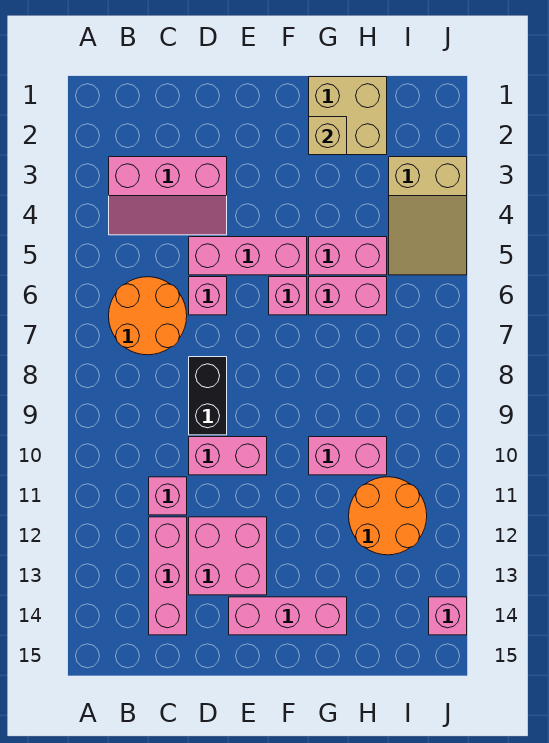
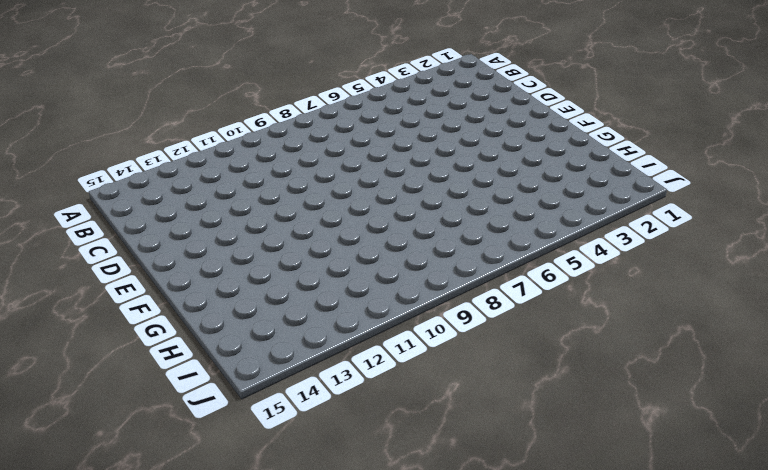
none -> pink 2x3 slope [109,157,227,235]
none -> orange 2x2 round brick [109,277,187,355]
none -> pink 1x1 brick [149,477,187,515]

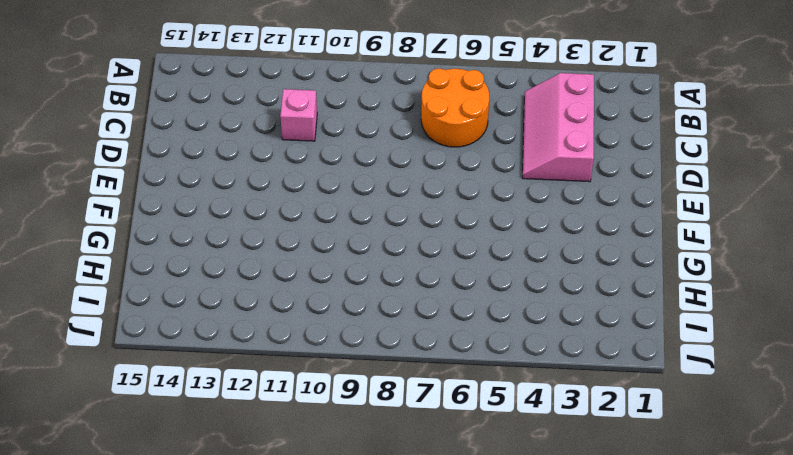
none -> pink 1x3 brick [149,517,187,635]
none -> pink 1x3 brick [189,237,307,275]
none -> pink 1x1 brick [189,277,227,315]

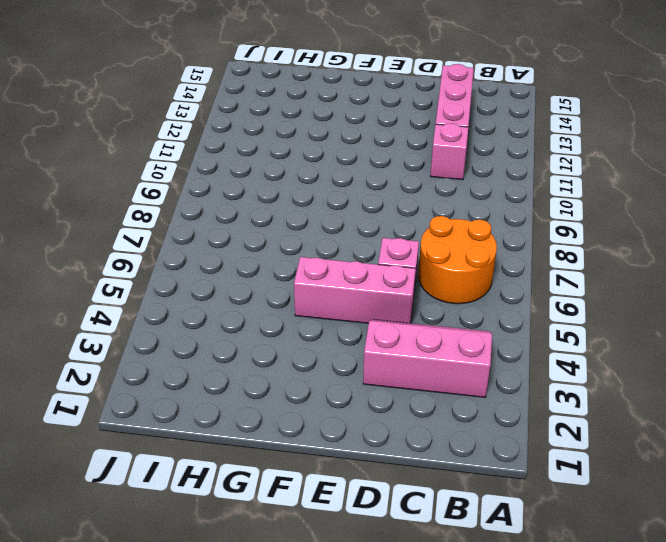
none -> black 1x2 brick [189,357,227,435]
none -> pink 1x2 brick [189,437,267,475]
none -> pink 2x2 brick [189,517,267,595]

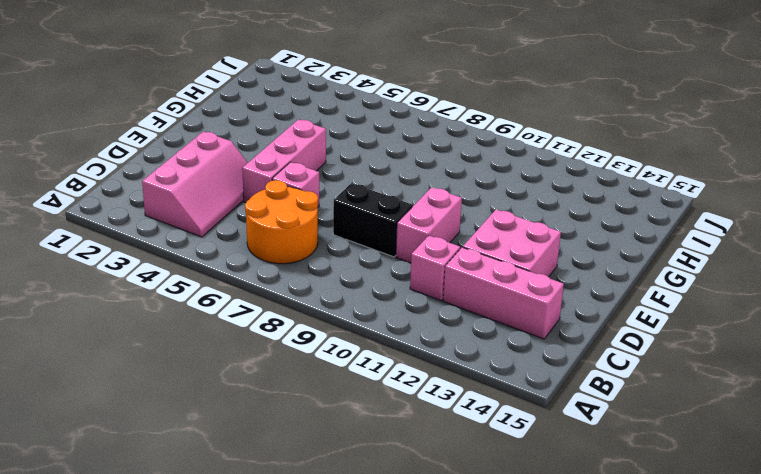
none -> pink 1x3 brick [229,597,347,635]
none -> pink 1x1 brick [269,277,307,315]
none -> tan 2x2 brick [309,77,387,155]

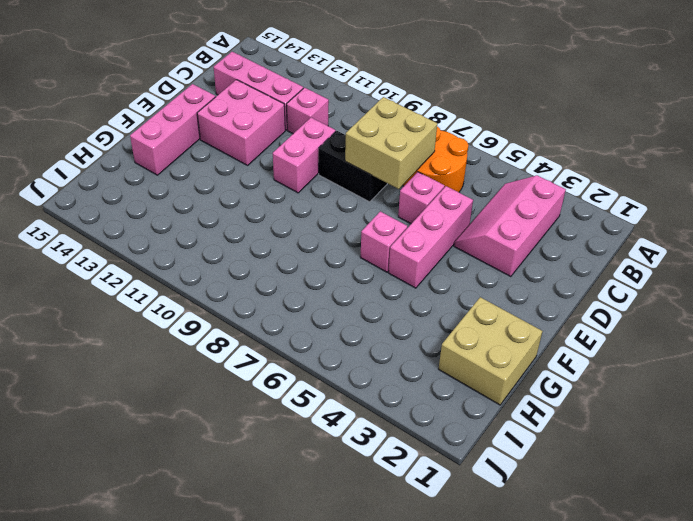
tan 2x2 brick [345,97,437,189] -> none
none -> pink 1x2 brick [309,237,387,275]
none -> pink 1x2 brick [309,277,387,315]
none -> pink 1x2 brick [309,437,387,475]

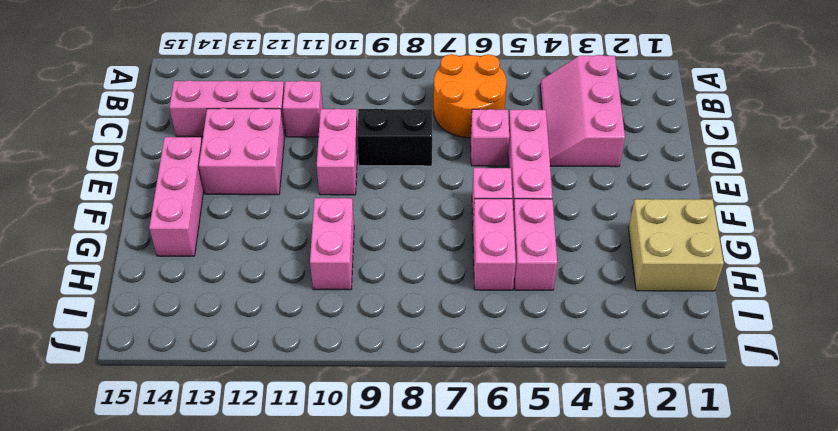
none -> orange 2x2 round brick [349,477,427,555]
none -> tan 2x3 slope [389,157,467,275]
none -> pink 1x1 brick [429,597,467,635]

